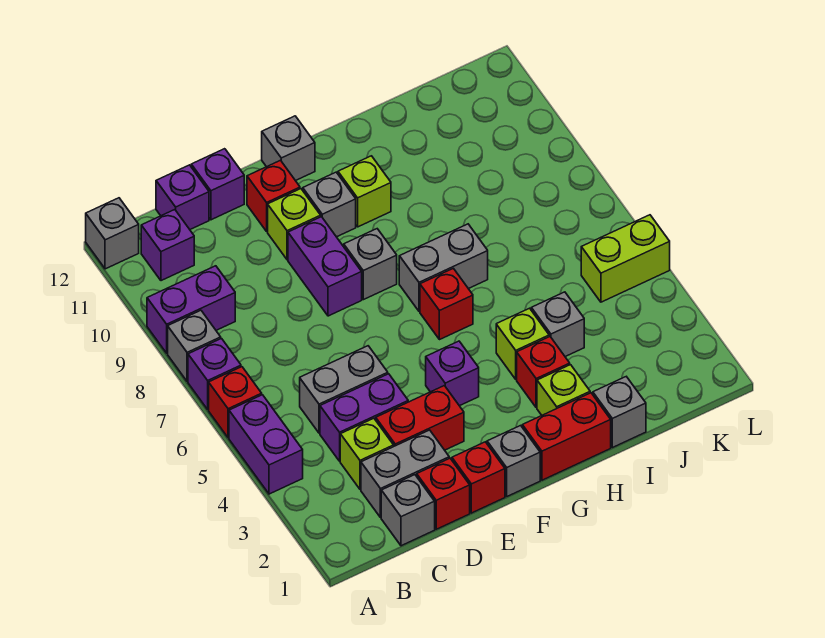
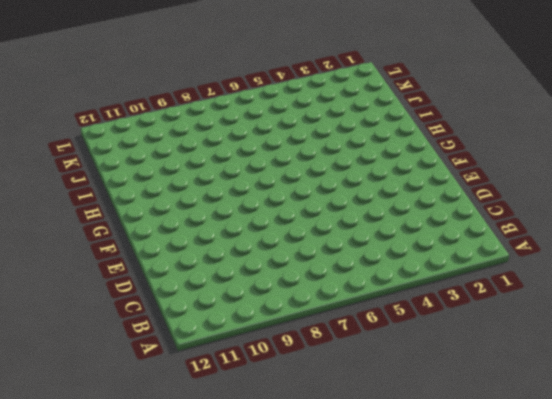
none -> purple 1x2 brick [229,395,303,494]
none -> red 1x1 brick [209,367,262,438]
none -> purple 1x1 brick [188,339,241,409]
none -> grey 1x1 brick [168,310,221,381]

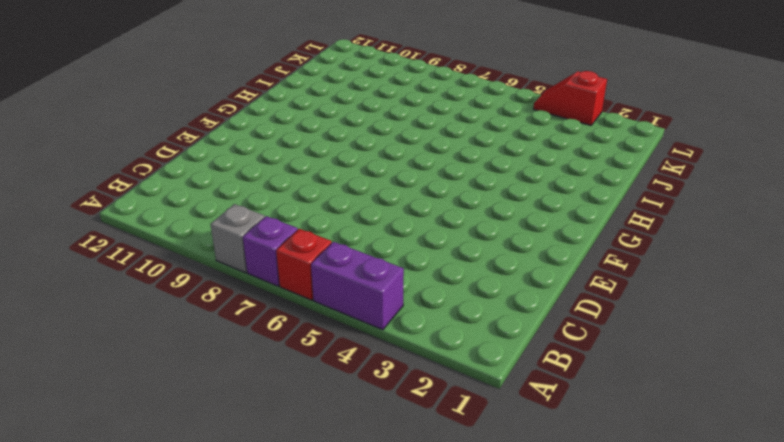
red 1x2 slope [533,71,607,125] -> none
none -> purple 1x2 brick [147,266,235,353]
none -> grey 1x1 brick [86,198,139,269]
none -> purple 1x1 brick [141,210,194,281]
none -> grey 1x1 brick [381,475,435,546]

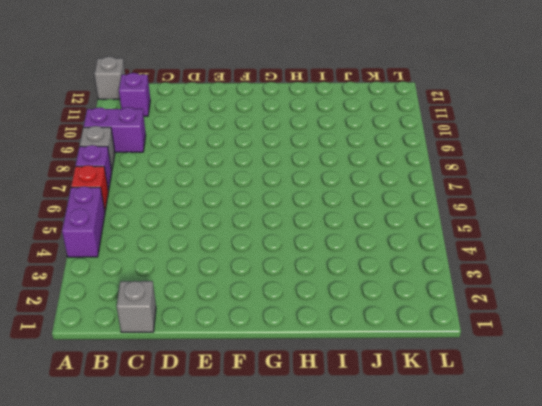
none -> grey 1x2 brick [361,430,449,518]
none -> lime 1x1 brick [340,418,394,489]
none -> purple 1x2 brick [320,374,408,461]
none -> grey 1x2 brick [300,346,388,433]

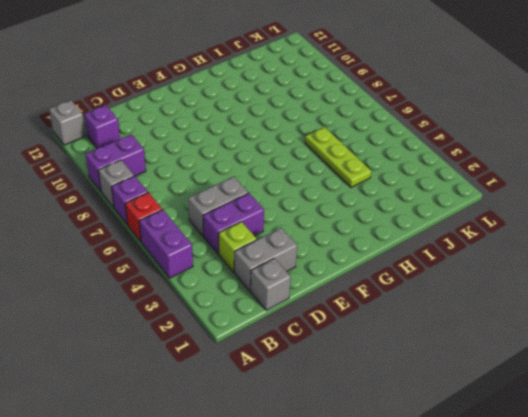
lime 1x3 plate [305,127,371,187] -> grey 1x1 brick [531,292,584,357]
none -> purple 1x1 brick [156,165,209,229]
none -> red 1x1 brick [417,458,470,529]
none -> red 1x2 brick [376,386,464,450]
none -> purple 1x1 brick [191,149,244,220]

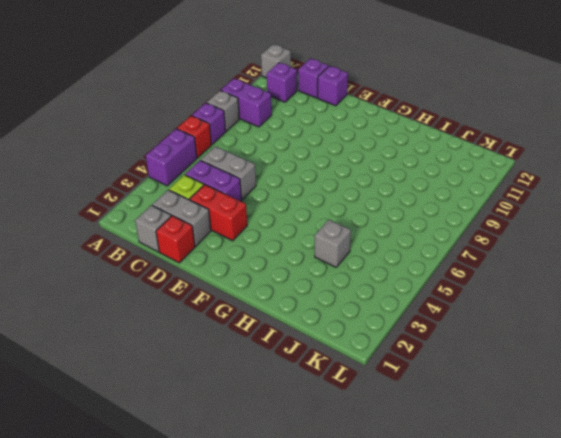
none -> red 1x1 brick [452,442,505,513]
none -> purple 1x2 brick [288,217,362,316]
none -> lime 1x1 brick [268,189,321,260]
none -> red 1x1 brick [247,160,300,231]

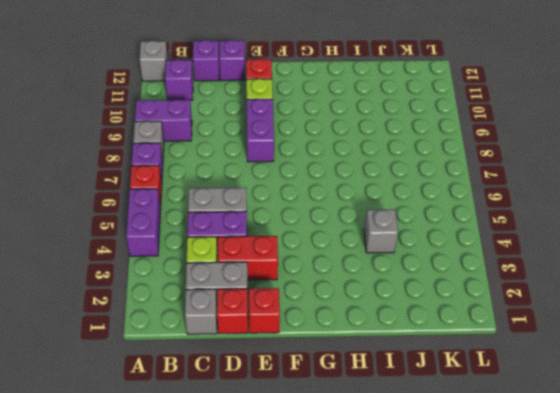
none -> grey 1x1 brick [487,426,540,496]
none -> purple 1x1 brick [426,341,479,406]
none -> grey 1x1 brick [344,229,397,300]
none -> grey 1x1 brick [303,172,356,237]

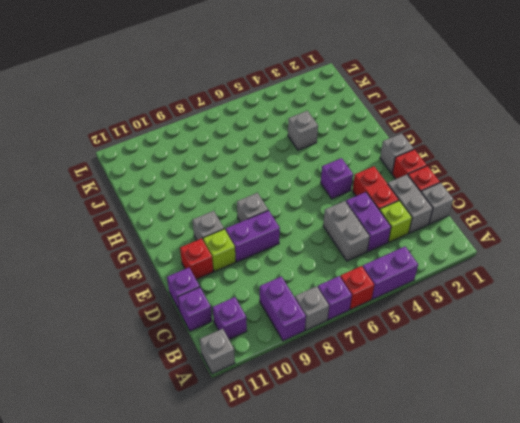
none -> grey 1x1 brick [262,116,315,181]
none -> red 1x2 brick [522,393,611,480]
none -> red 1x1 brick [420,268,473,340]
none -> grey 1x2 brick [399,224,488,311]

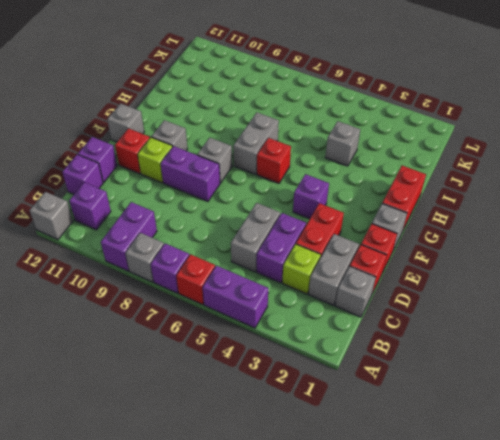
none -> lime 1x1 brick [338,156,391,227]
none -> lime 1x1 brick [537,365,590,415]
none -> red 1x1 brick [517,337,570,408]
none -> lime 1x1 brick [496,308,549,379]

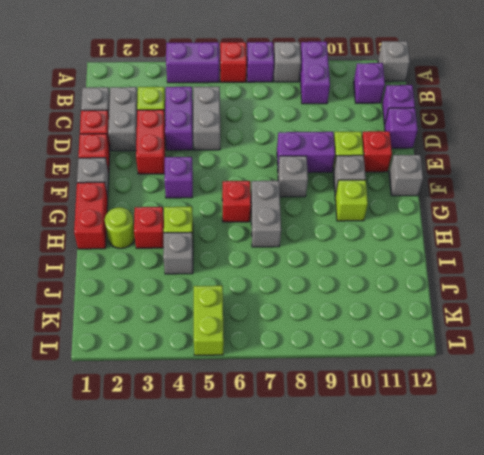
lime 1x1 round brick [105,207,135,248] -> lime 1x1 brick [537,365,590,415]
none -> grey 1x1 brick [593,377,646,448]

